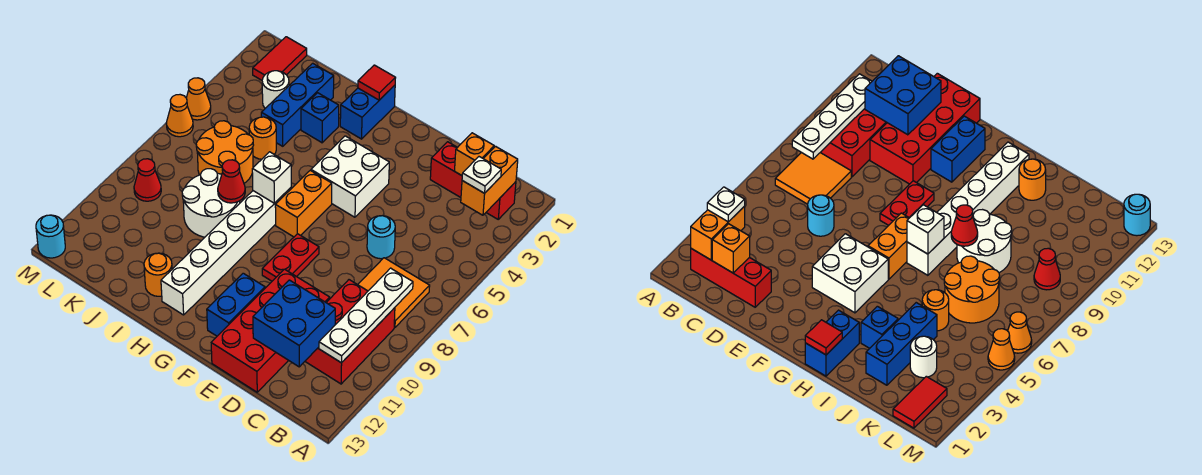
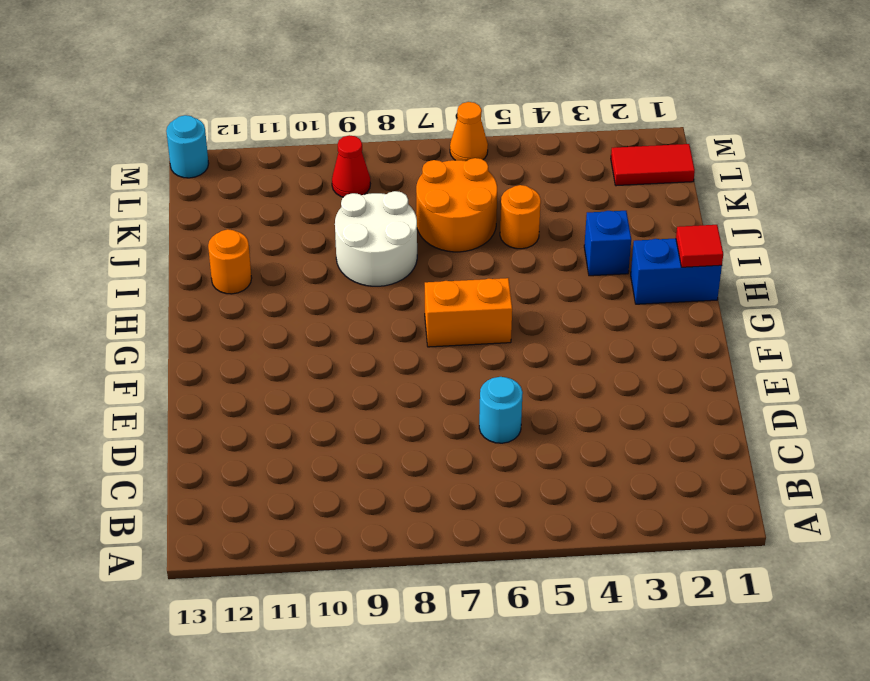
none -> red 1x3 brick [430,142,516,219]
none -> orange 2x2 tile [358,258,430,328]
none -> red 2x3 brick [305,280,395,384]
none -> red 2x4 brick [211,269,330,392]

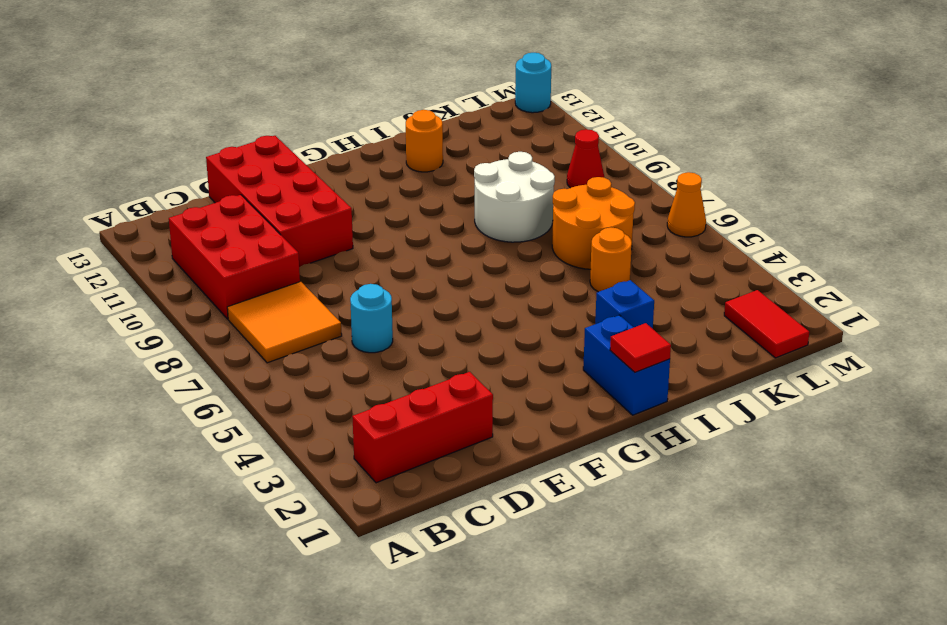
none -> white 2x2 brick [311,136,389,217]
none -> red 1x2 plate [262,234,319,281]
none -> blue 1x2 brick [207,273,265,336]
none -> orange 1x2 brick [275,170,332,237]

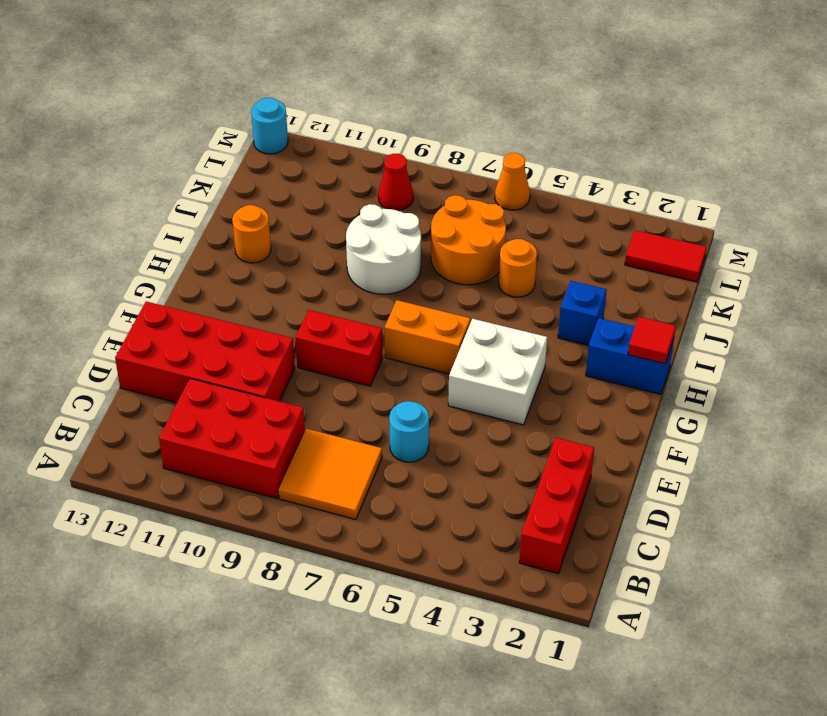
red 1x2 brick [295,310,383,386] -> red 1x2 plate [262,234,319,281]
none -> blue 1x2 brick [207,273,265,336]
none -> white 1x6 brick [161,188,291,315]
none -> blue 1x3 brick [261,63,334,146]
none -> white 1x1 round brick [262,71,289,108]

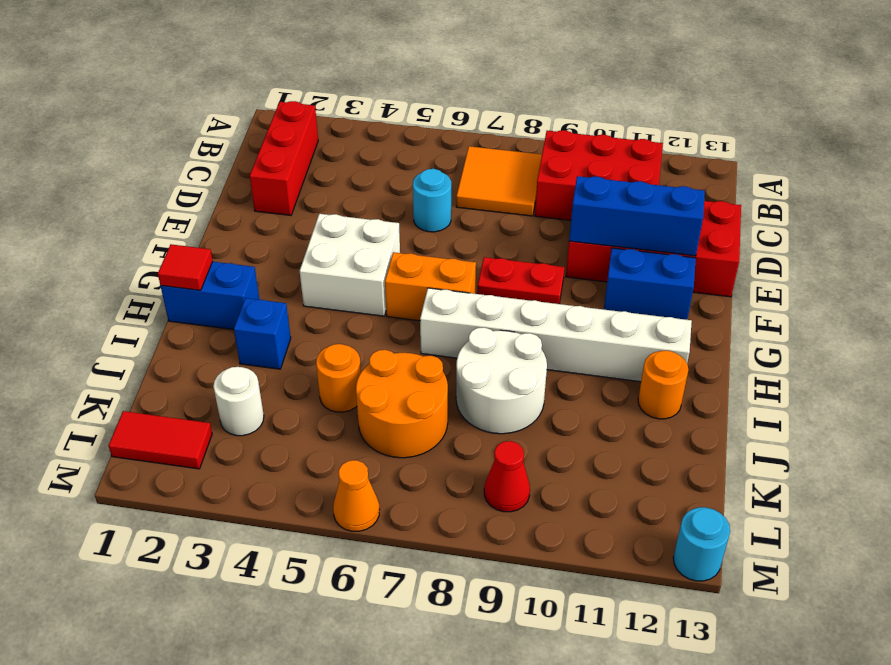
blue 1x3 brick [569,176,705,256] -> blue 1x3 brick moved to [261,63,334,146]
none -> orange 1x1 cone [186,78,211,120]
none -> orange 1x2 brick [461,146,518,215]
none -> white 1x4 plate [319,268,413,363]
none -> orange 1x1 brick [455,133,494,176]

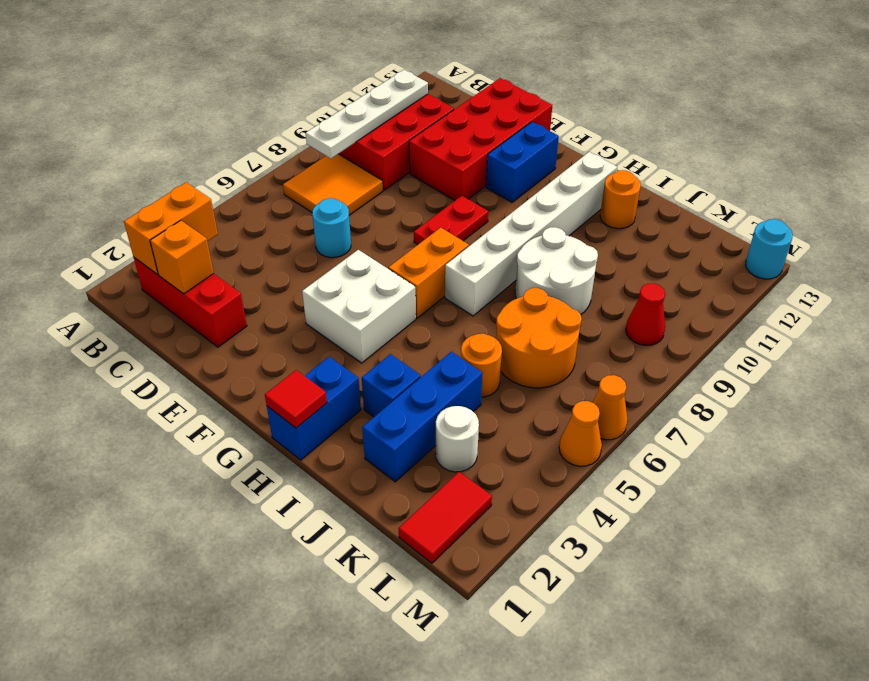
none -> blue 2x2 brick [253,280,335,367]
none -> white 1x1 brick [252,152,291,203]
none -> red 1x1 cone [218,160,245,203]
none -> white 1x1 plate [462,157,501,193]

